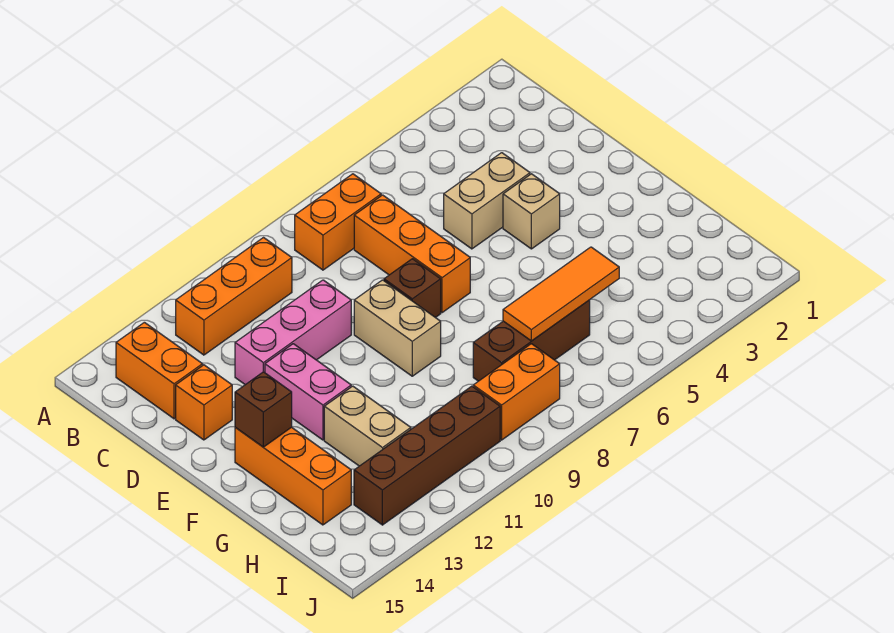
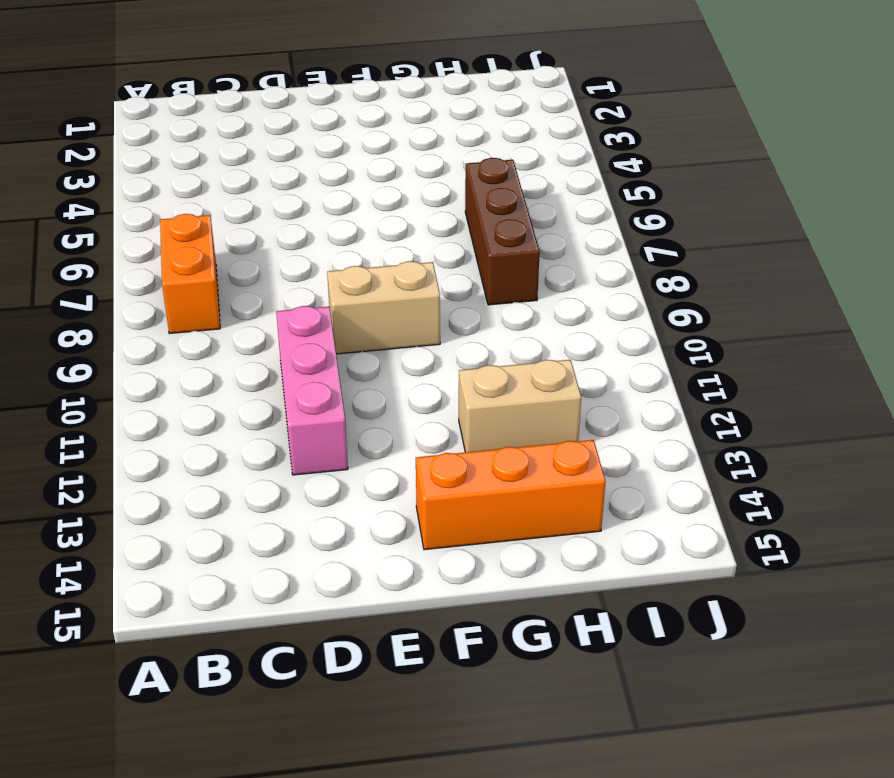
none -> orange 1x3 brick [176,238,292,355]
none -> orange 1x2 brick [116,322,203,419]
none -> orange 1x3 brick [354,195,470,313]

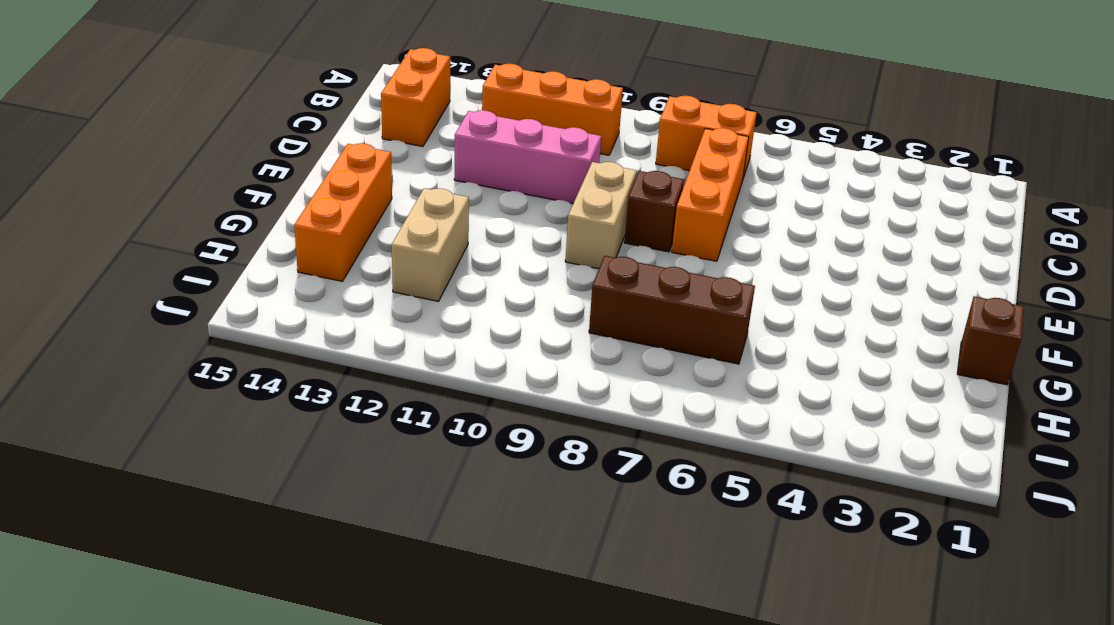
brown 1x1 brick [957,296,1024,385] -> brown 1x1 brick moved to [235,372,292,447]
none -> tan 1x2 brick [444,153,530,249]
none -> orange 1x1 brick [176,365,232,440]
none -> tan 1x1 brick [503,174,560,249]

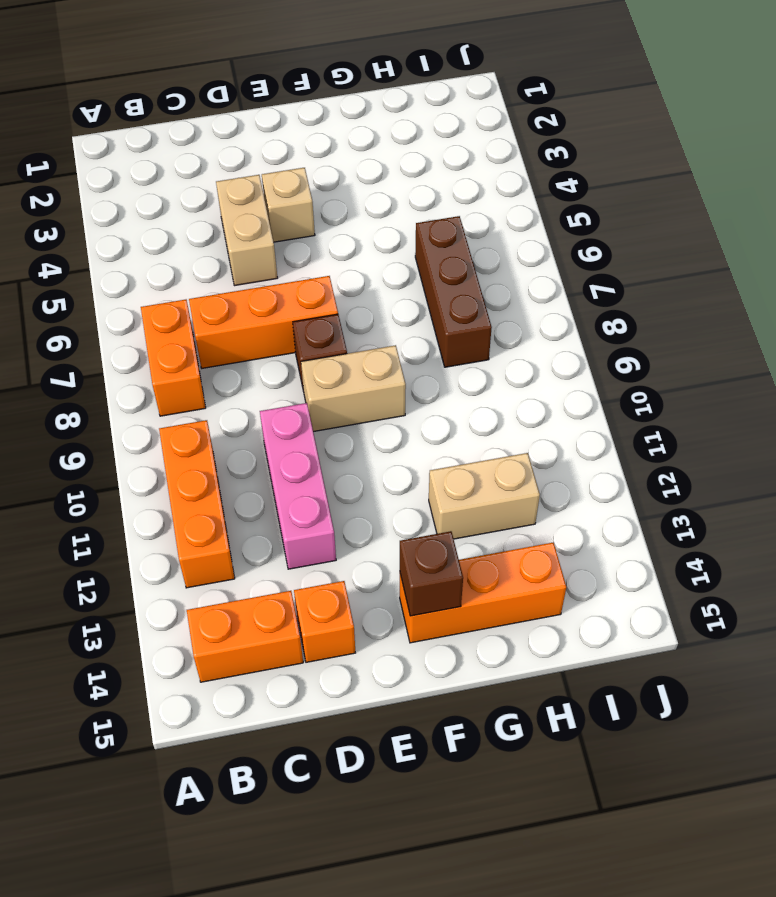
none -> pink 1x2 brick [265,344,351,440]
none -> orange 1x2 brick [473,344,560,440]
none -> brown 1x4 brick [354,386,500,525]

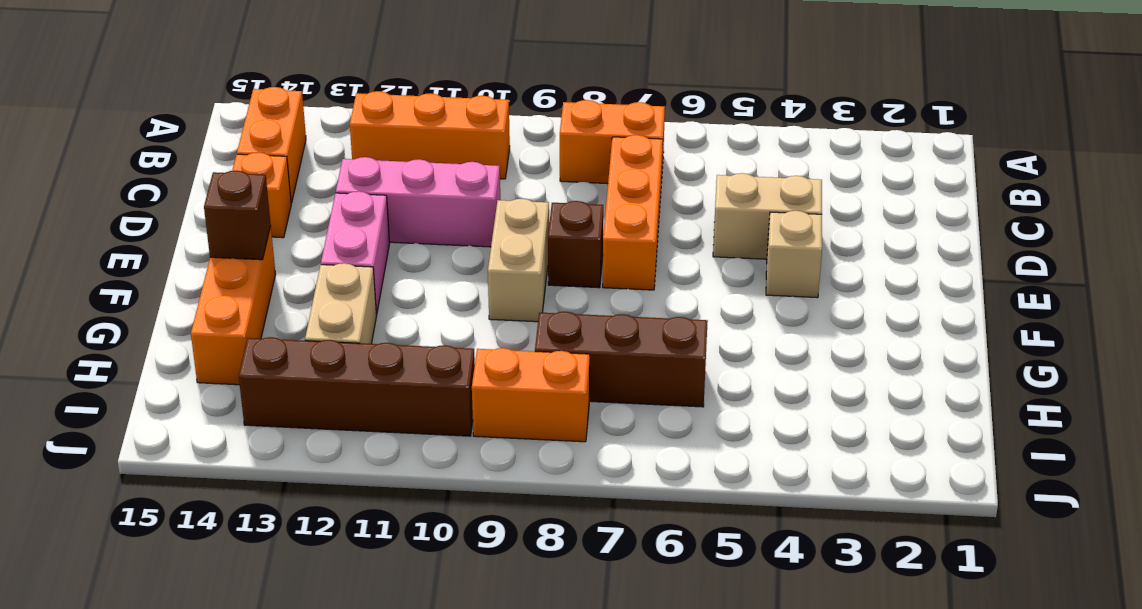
none -> orange 1x3 tile [503,247,619,341]

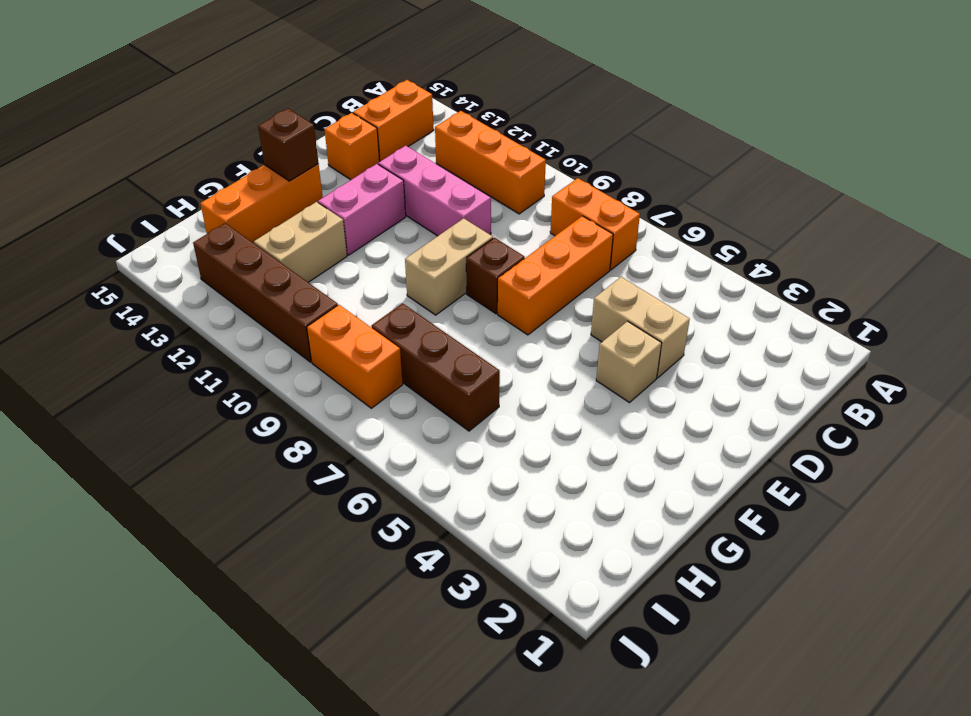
none -> orange 1x3 tile [503,247,619,341]

